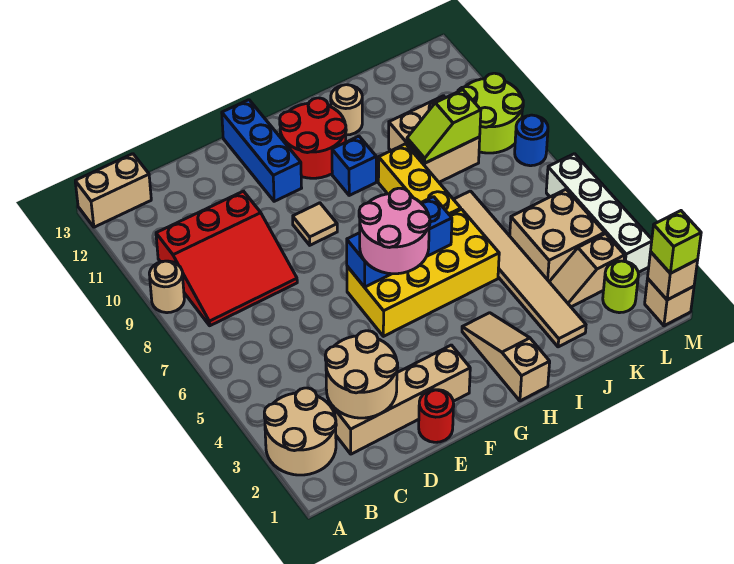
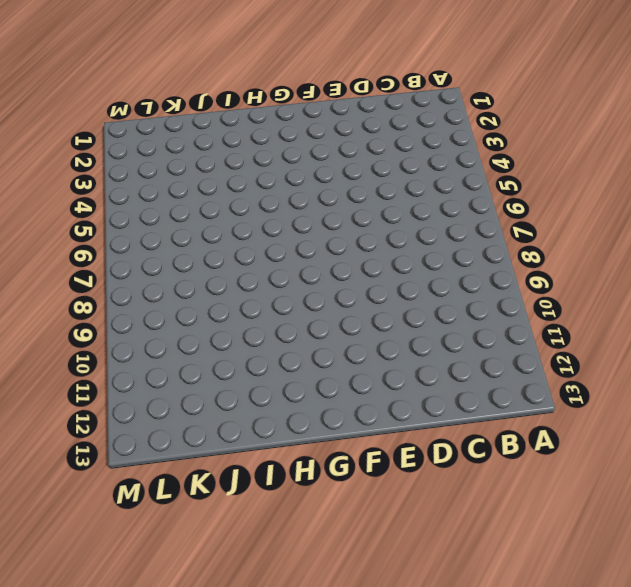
none -> tan 2x2 round brick [264,388,336,475]
none -> tan 1x1 round brick [149,261,184,313]
none -> tan 1x2 brick [75,154,151,227]

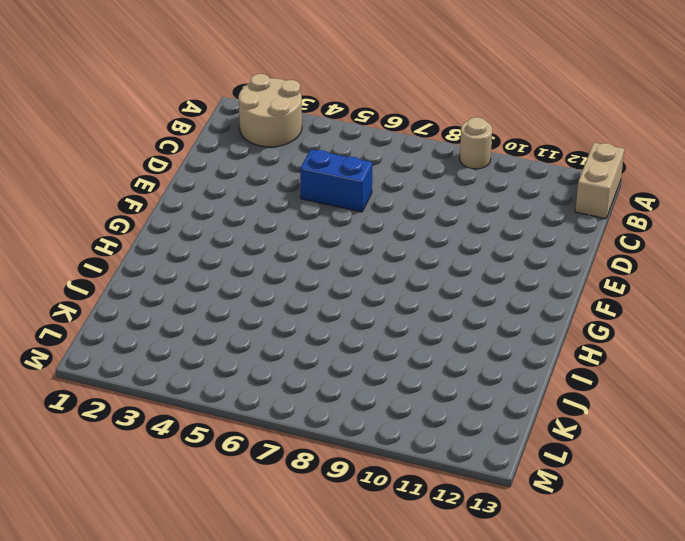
blue 1x2 brick [300,149,372,212] -> none
none -> red 3x3 slope [156,191,297,326]
none -> tan 1x4 brick [332,345,470,454]
none -> red 1x1 round brick [419,390,454,442]

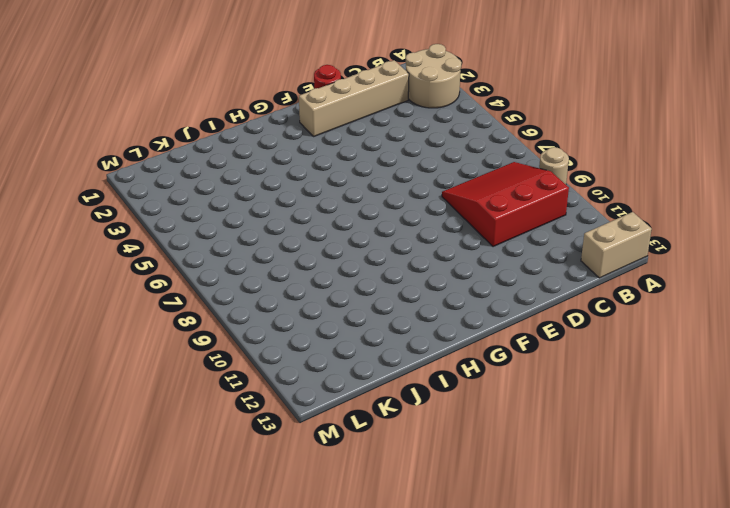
none -> yellow 2x4 brick [347,209,499,336]
none -> tan 1x1 tile [293,203,337,245]
none -> blue 1x3 brick [222,100,302,201]

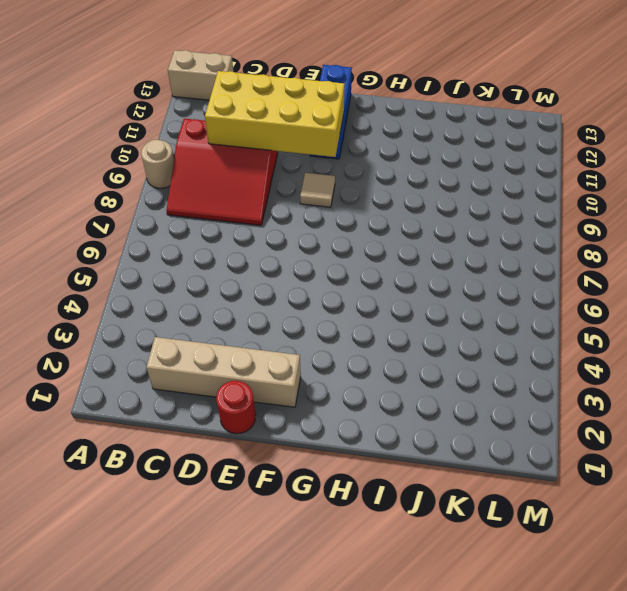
yellow 2x4 brick [205,71,345,157] -> yellow 2x4 brick moved to [347,209,499,336]
none -> tan 2x2 round brick [264,388,336,475]
none -> red 2x2 round brick [280,98,346,178]
none -> tan 1x3 slope [462,313,550,401]

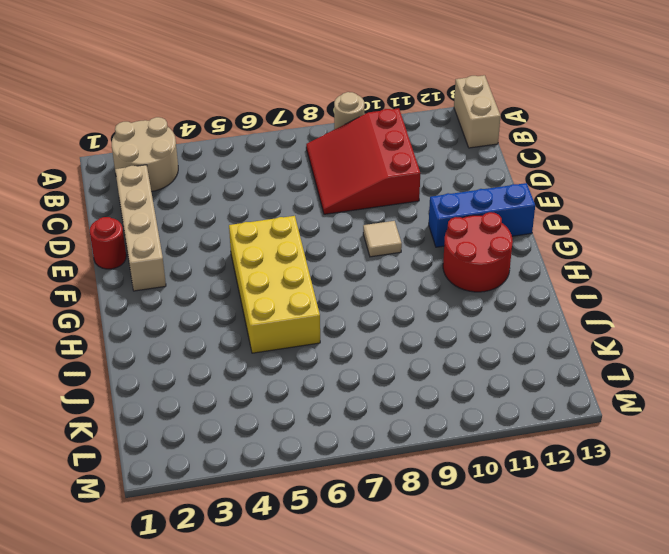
none -> tan 1x3 slope [462,313,550,401]
none -> blue 1x1 brick [332,136,376,195]
none -> yellow 1x3 brick [378,144,461,215]

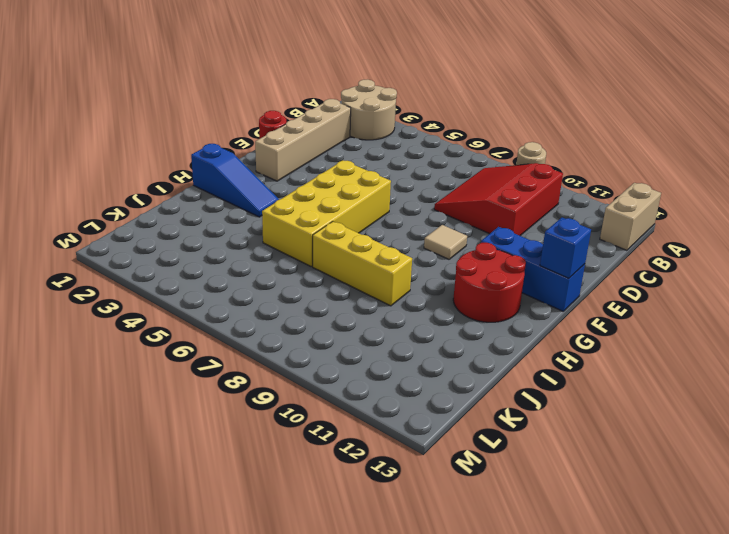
blue 1x1 brick [540,218,591,278] -> blue 1x1 brick moved to [332,136,376,195]
blue 1x3 slope [191,144,279,217] -> tan 1x3 slope [462,313,550,401]
none -> tan 1x1 round brick [331,85,362,135]
none -> tan 1x6 tile [453,191,586,347]
none -> tan 2x2 brick [389,96,480,182]

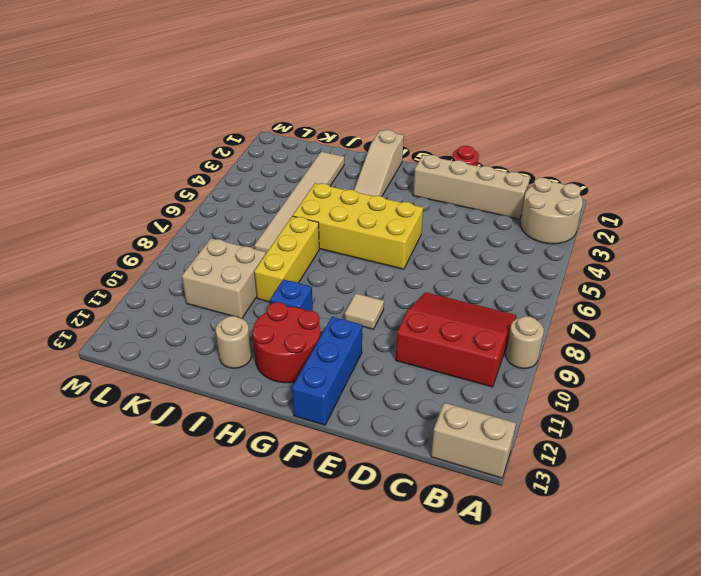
none -> tan 1x2 slope [549,234,625,307]
none -> tan 2x2 brick [510,189,605,281]
none -> lime 1x1 round brick [603,261,638,313]

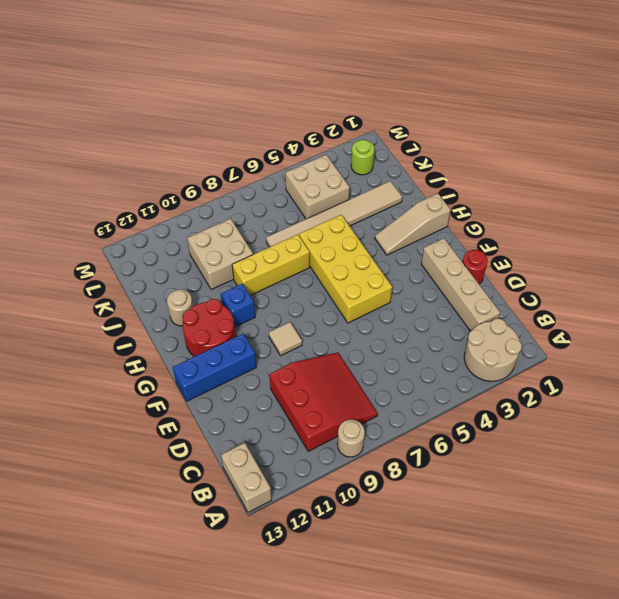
none -> tan 1x2 slope [549,234,625,307]
none -> lime 2x2 round brick [458,73,523,153]
none -> tan 1x1 brick [645,279,694,326]

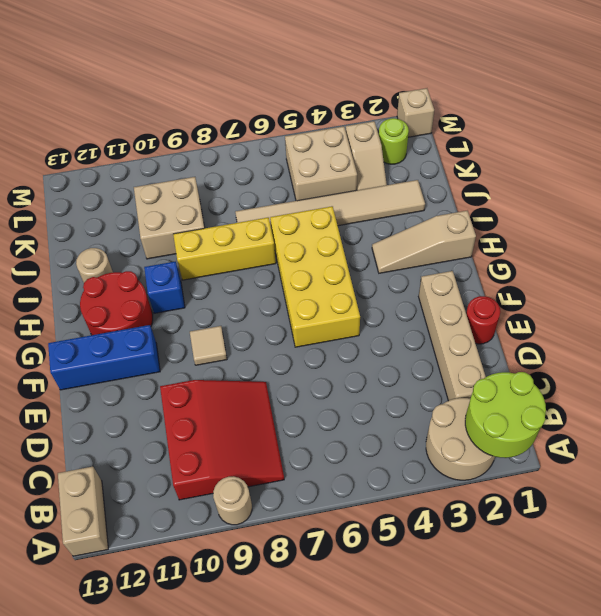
lime 2x2 round brick [465,372,546,458] -> lime 2x2 round brick moved to [458,73,523,153]
none -> white 1x4 brick [546,154,652,272]
none -> blue 1x1 round brick [515,115,548,166]
none -> tan 2x2 round brick [325,331,398,418]

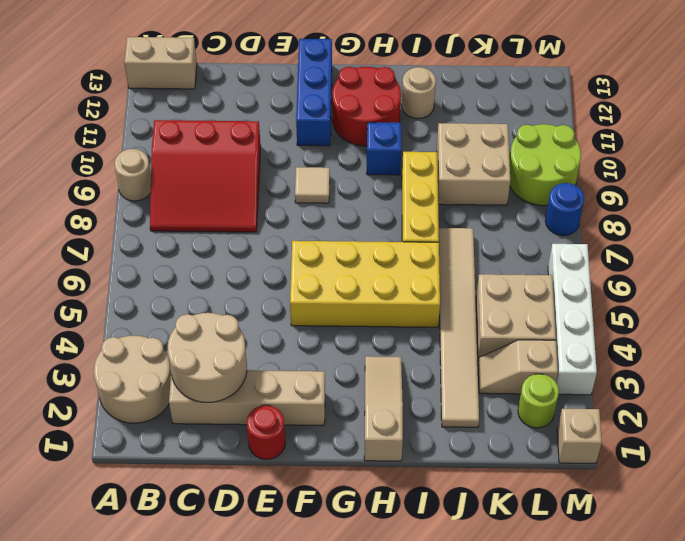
none -> blue 1x3 brick [347,197,452,287]
none -> lime 1x2 slope [407,90,481,163]
none -> tan 1x1 brick [648,252,698,300]

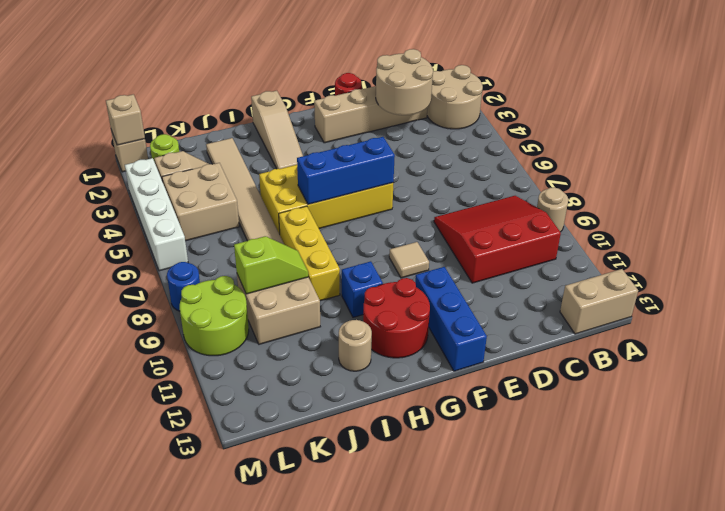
none -> pink 2x2 round brick [359,188,430,274]
none -> lime 1x1 brick [651,211,701,273]

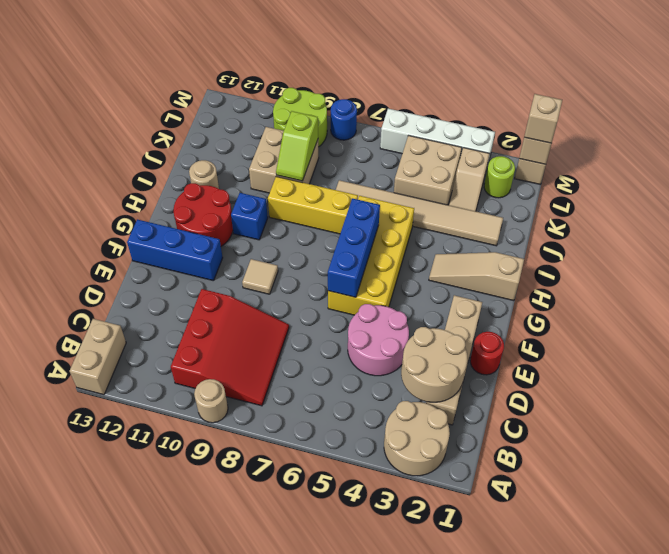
pink 2x2 round brick [348,304,409,376] -> pink 2x2 round brick moved to [359,188,430,274]
tan 1x1 brick [524,94,562,143] -> lime 1x1 brick [651,211,701,273]

